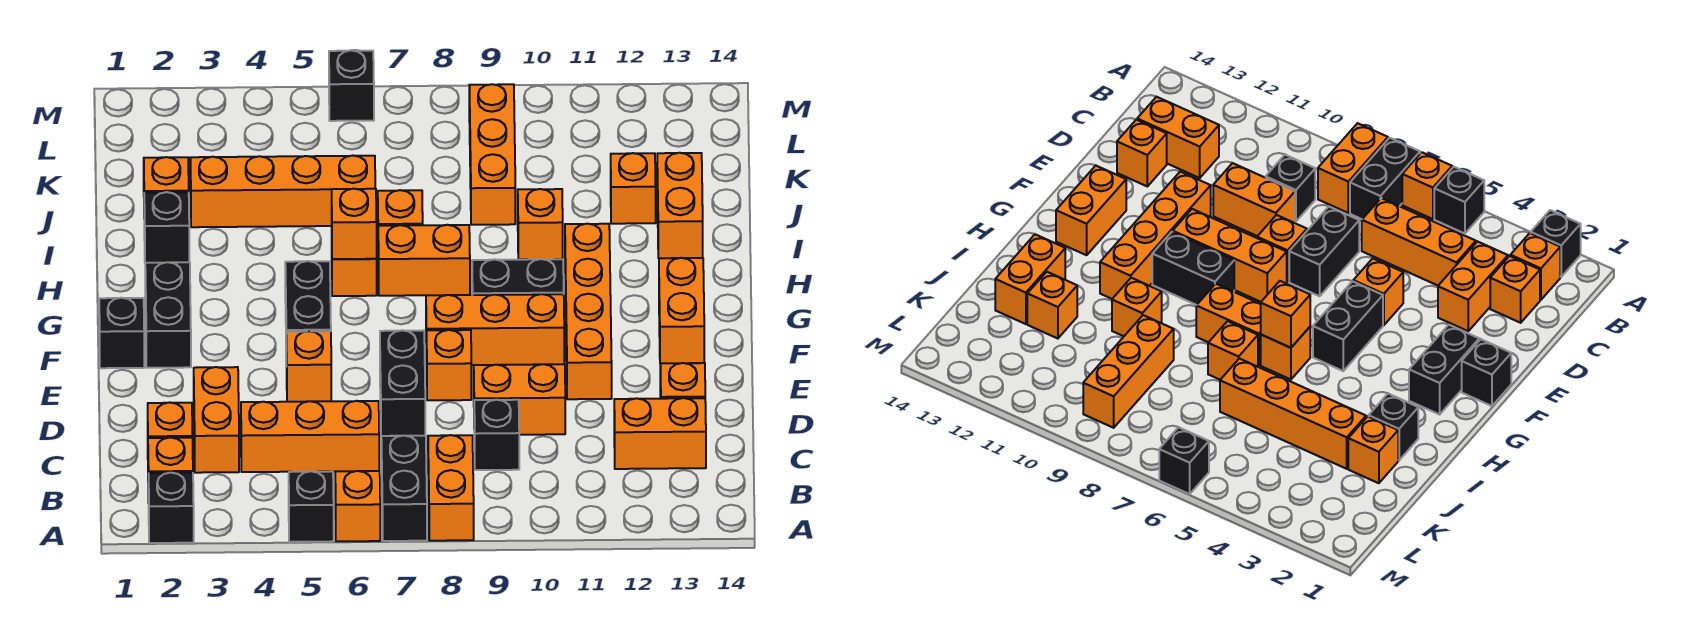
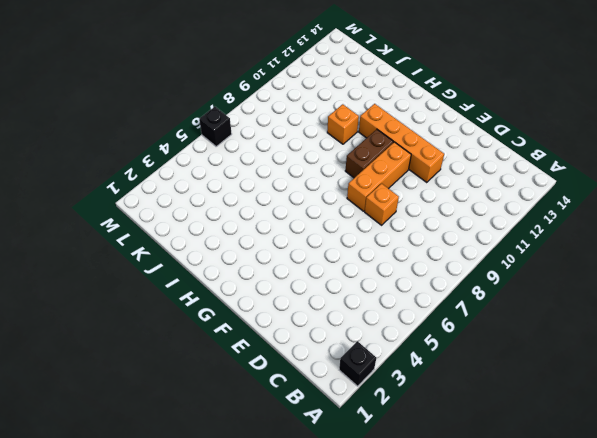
brown 1x2 brick [345,129,393,178] -> black 1x2 brick [472,259,564,295]
none -> black 1x1 brick [289,471,334,542]
none -> orange 1x1 brick [335,471,380,541]
none -> black 1x2 brick [381,436,427,541]
none -> orange 1x2 brick [428,435,474,541]

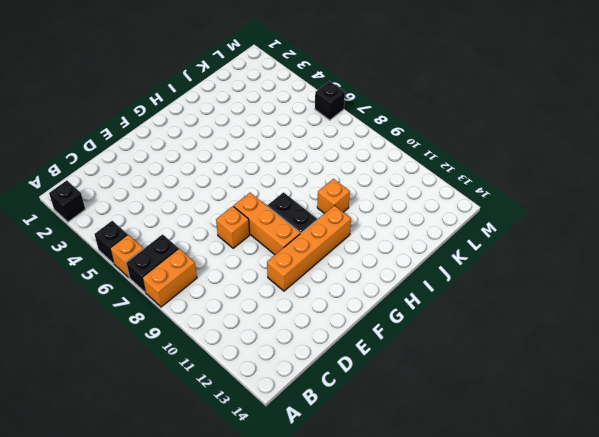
none -> orange 1x1 brick [148,438,193,503]
none -> orange 1x1 brick [148,402,192,438]
none -> orange 1x2 brick [194,367,239,473]
none -> orange 1x3 brick [241,401,379,472]

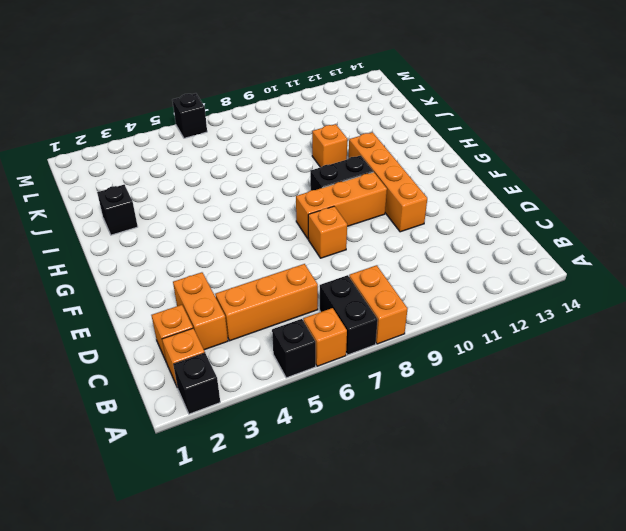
none -> black 1x1 brick [474,400,519,470]
none -> orange 1x2 brick [614,398,706,469]
none -> black 1x2 brick [380,330,425,436]
none -> orange 1x2 brick [474,364,565,435]

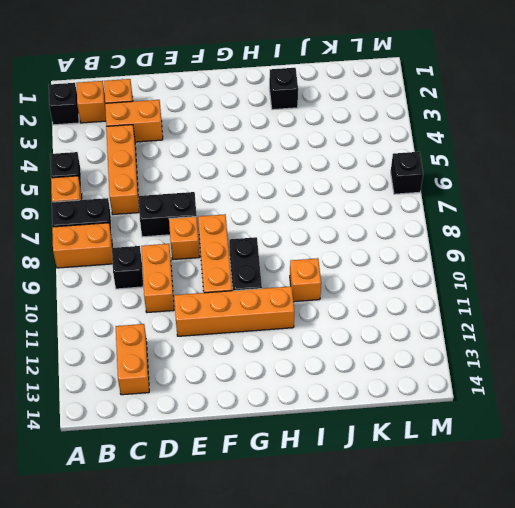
none -> orange 1x1 brick [660,363,705,399]
none -> orange 1x1 brick [287,331,331,402]
none -> black 1x1 brick [99,298,144,368]
none -> black 1x2 brick [145,262,191,368]

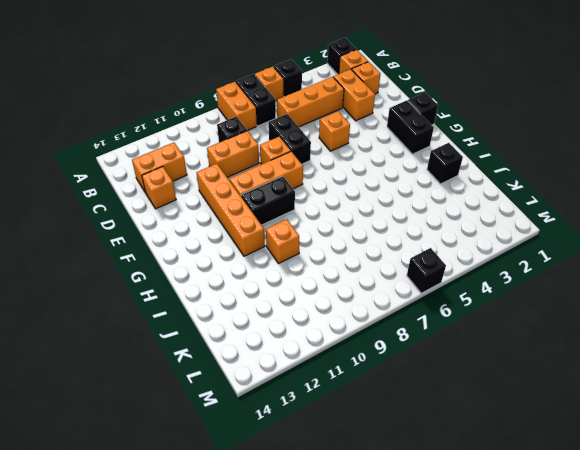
none -> black 1x2 brick [285,261,331,366]
none -> orange 1x2 brick [659,258,704,363]
none -> orange 1x1 brick [332,259,377,296]
none -> orange 1x2 brick [378,225,470,296]

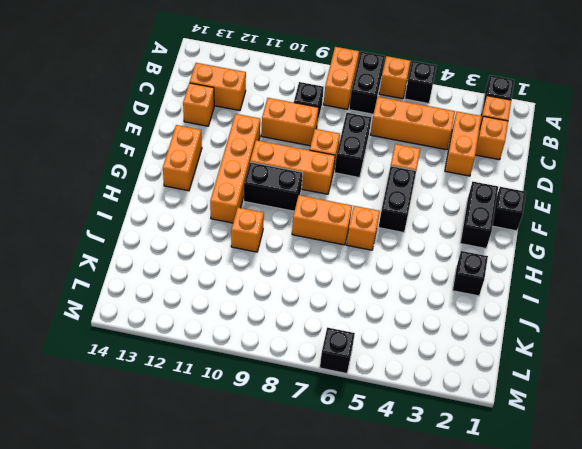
none -> orange 1x1 brick [378,190,423,226]
none -> orange 1x2 brick [657,153,703,258]
none -> orange 1x1 brick [144,157,189,193]
none -> orange 1x4 brick [190,156,375,227]

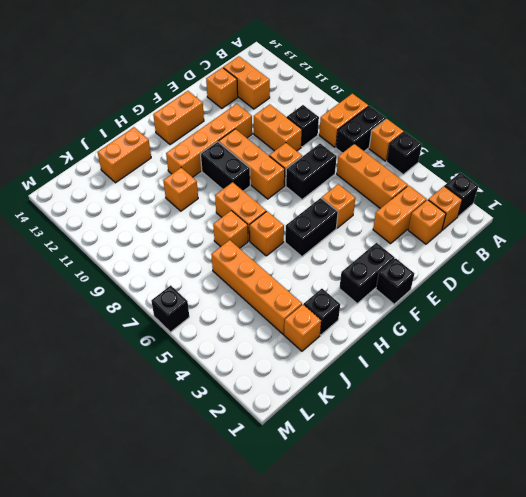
none -> orange 1x3 brick [469,84,515,225]
none -> orange 1x1 brick [611,153,656,224]
none -> orange 1x1 brick [332,189,377,259]

